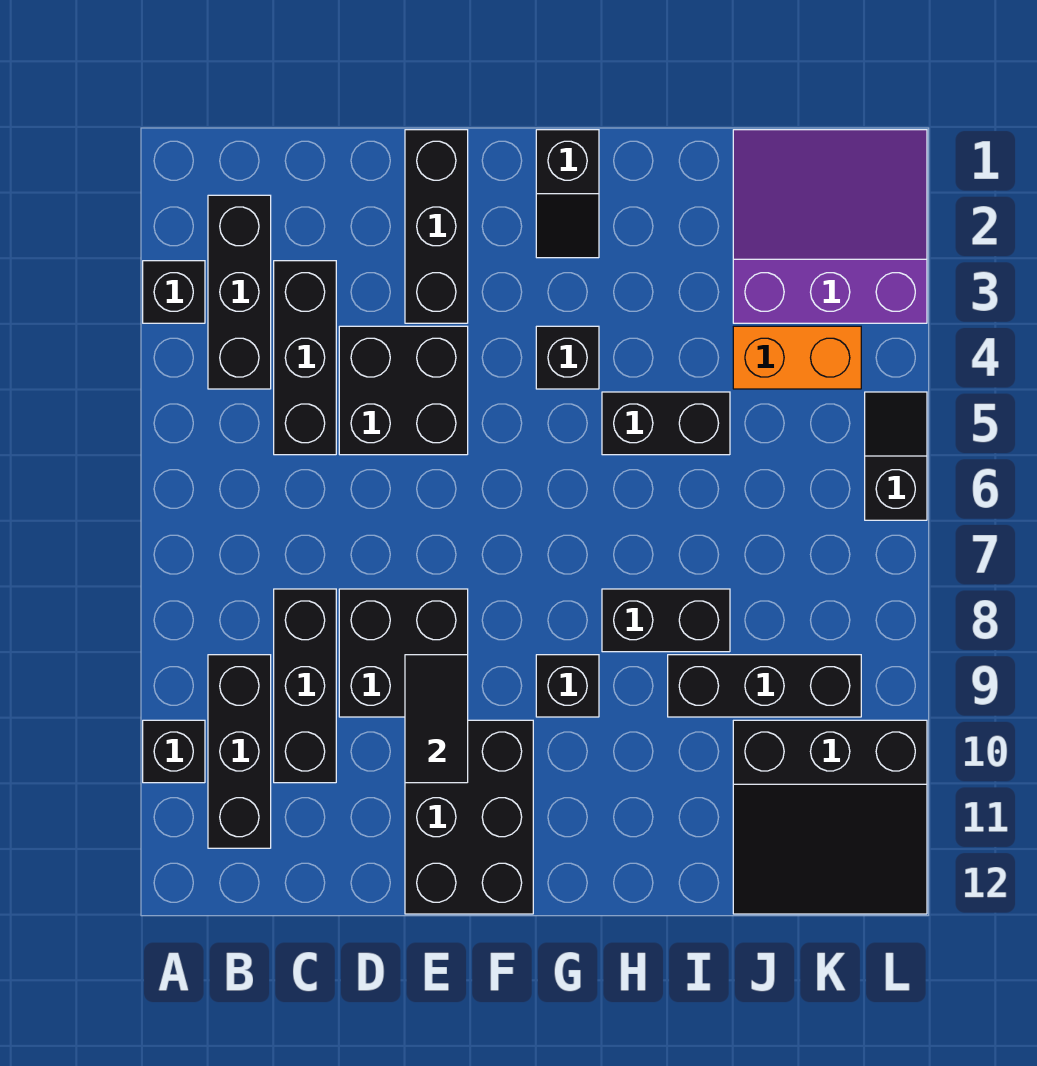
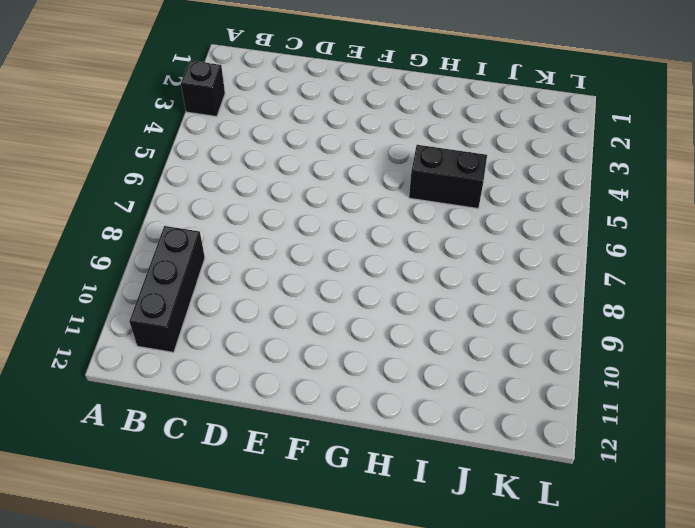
none -> black 1x1 brick [143,720,205,783]
none -> black 1x3 brick [208,195,271,389]
none -> black 1x3 brick [274,261,336,455]

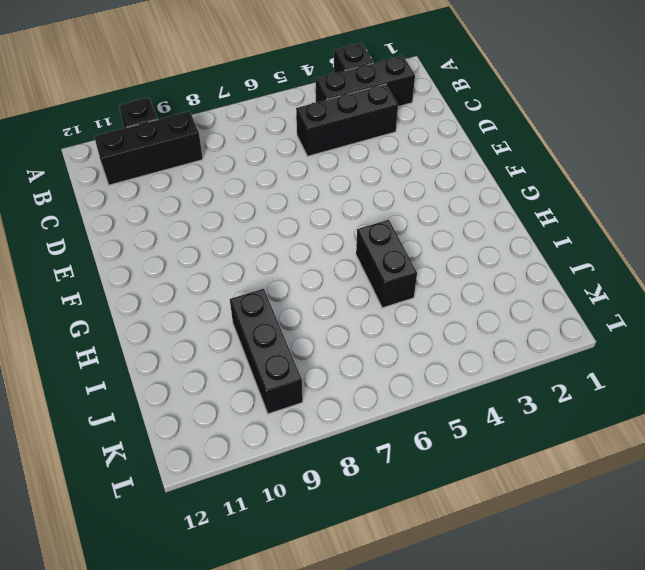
none -> black 1x3 brick [274,589,336,783]
none -> black 2x2 brick [339,326,468,455]
none -> black 2x2 brick [339,589,468,717]

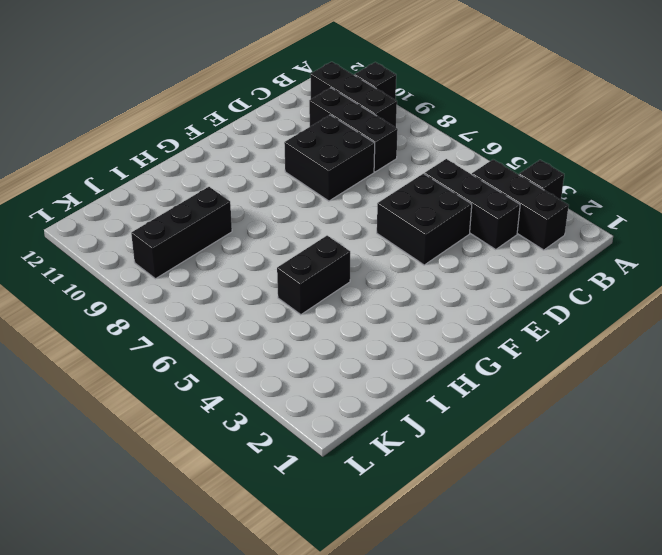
none -> black 1x3 brick [405,130,468,323]
none -> black 2x3 brick [405,720,533,914]
none -> black 1x2 slope [536,130,599,258]

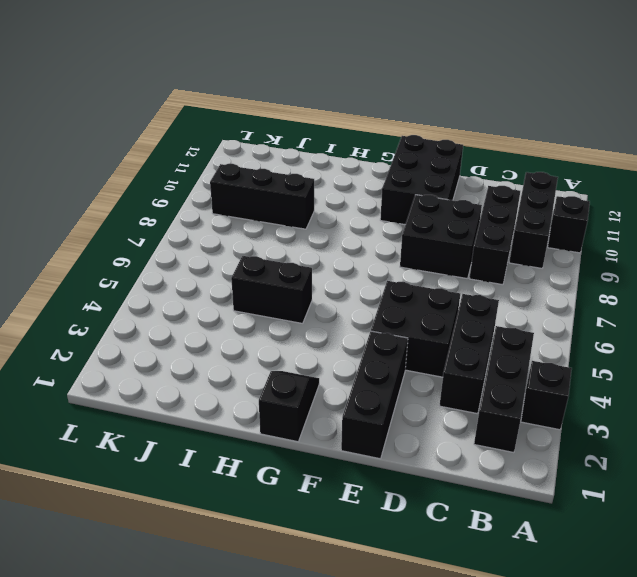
none -> black 1x1 brick [536,326,599,389]
none -> black 1x1 brick [536,655,599,717]
none -> black 1x2 brick [602,589,730,652]

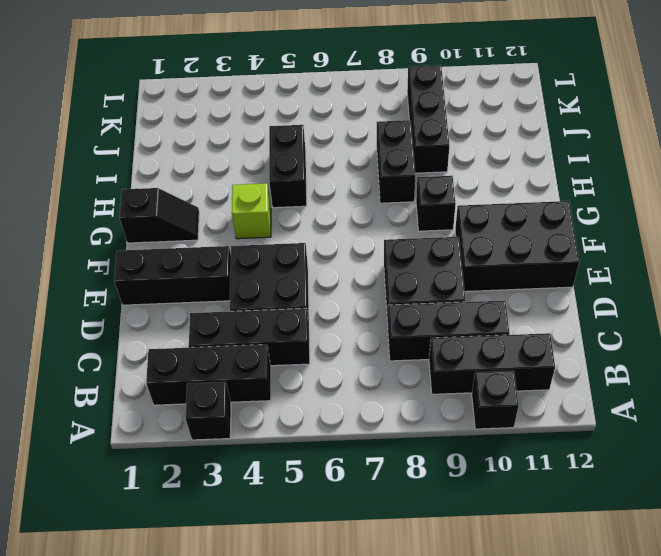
lime 1x1 brick [232,183,271,239] -> black 1x1 brick [536,326,599,389]
none -> purple 3x3 slope [733,130,927,323]
none -> orange 1x2 brick [733,326,861,389]
none -> black 3x3 slope [733,720,927,914]

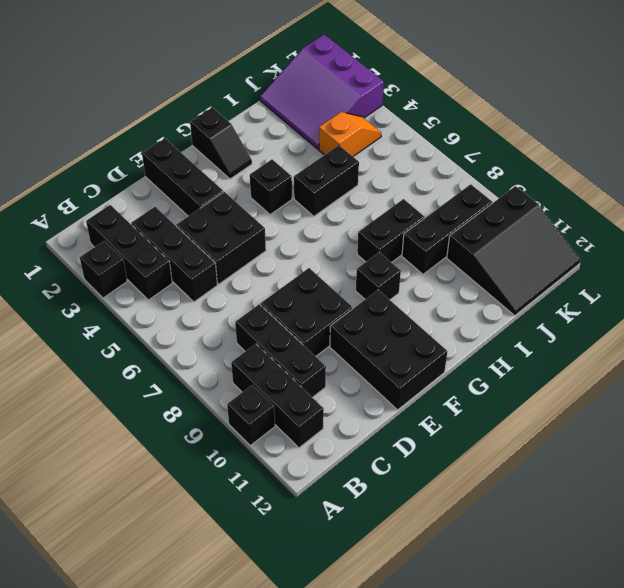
purple 3x3 slope [260,35,384,149] -> purple 3x3 slope turned to [733,130,927,323]
orange 1x2 slope [319,112,381,156] -> orange 1x2 brick [733,326,861,389]
none -> black 1x2 slope [865,392,927,520]
none -> black 1x2 tile [405,655,468,783]

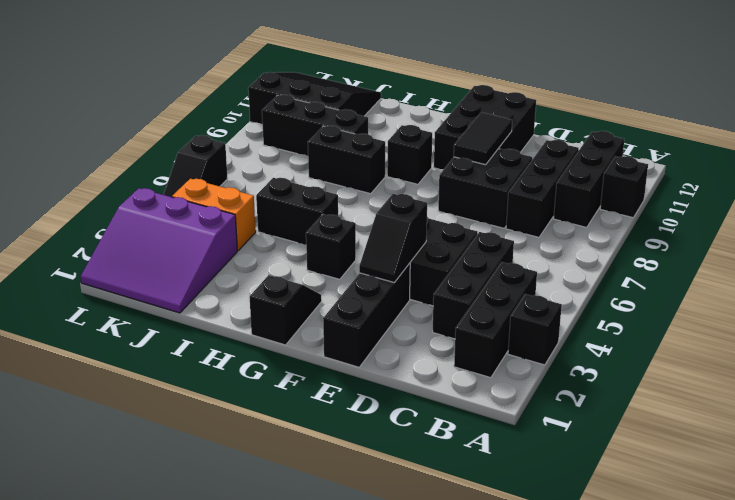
black 1x2 slope [359,194,427,283] -> none

